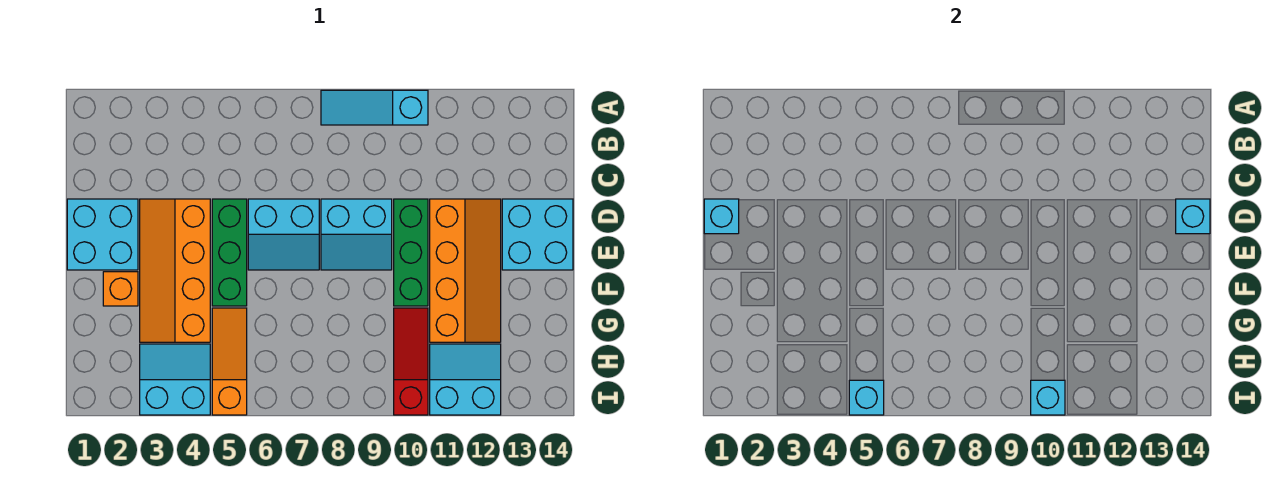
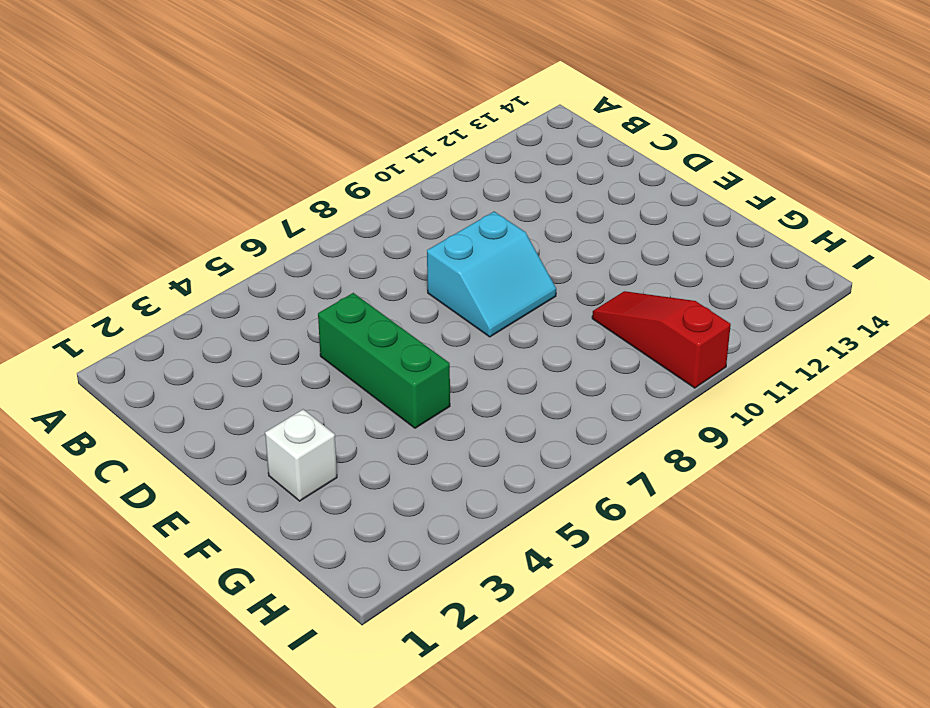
white 1x1 brick [265,409,337,501] -> orange 1x1 brick [103,272,138,306]
none -> cyan 1x3 slope [321,90,428,125]
none -> cyan 2x2 brick [67,199,138,270]
none -> orange 2x4 slope [140,199,210,342]

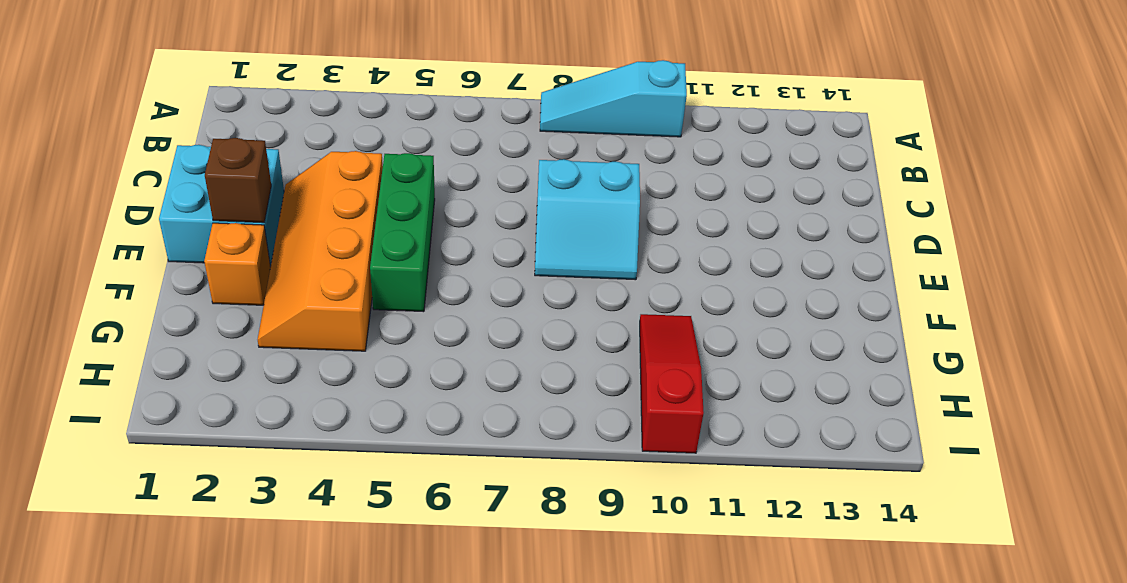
brown 1x1 brick [205,138,271,223] -> none
none -> cyan 2x2 slope [248,199,319,270]
none -> green 1x3 brick [394,199,428,306]
none -> orange 2x4 slope [430,199,501,342]

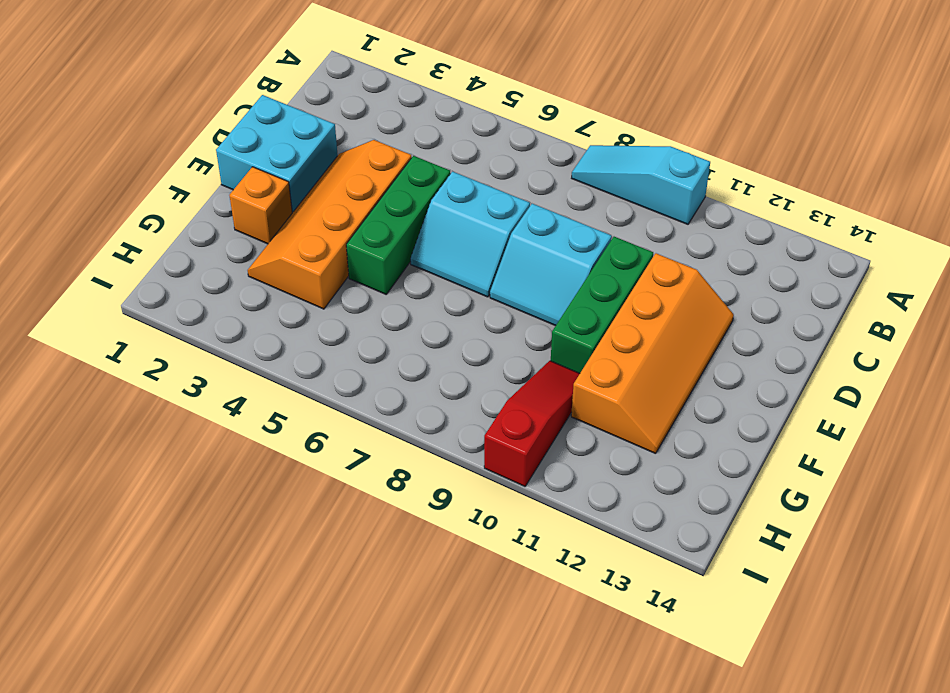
none -> cyan 2x2 brick [502,199,573,270]
none -> orange 1x3 slope [212,308,247,415]
none -> cyan 2x2 slope [140,344,210,415]

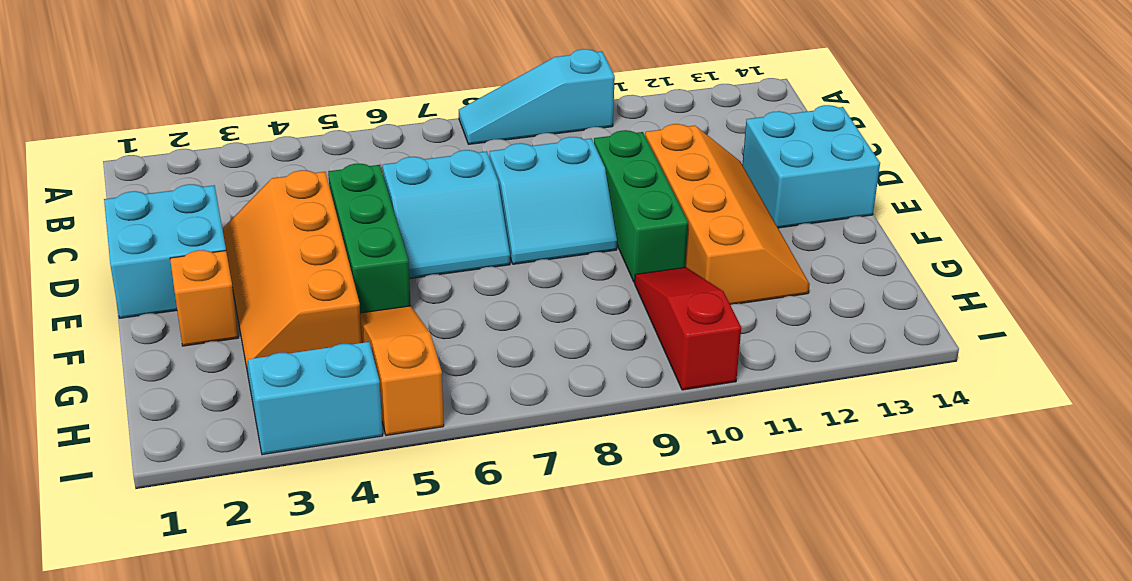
none -> cyan 2x2 slope [430,344,501,415]
none -> cyan 1x1 brick [704,199,739,234]
none -> cyan 1x1 brick [1176,199,1210,234]

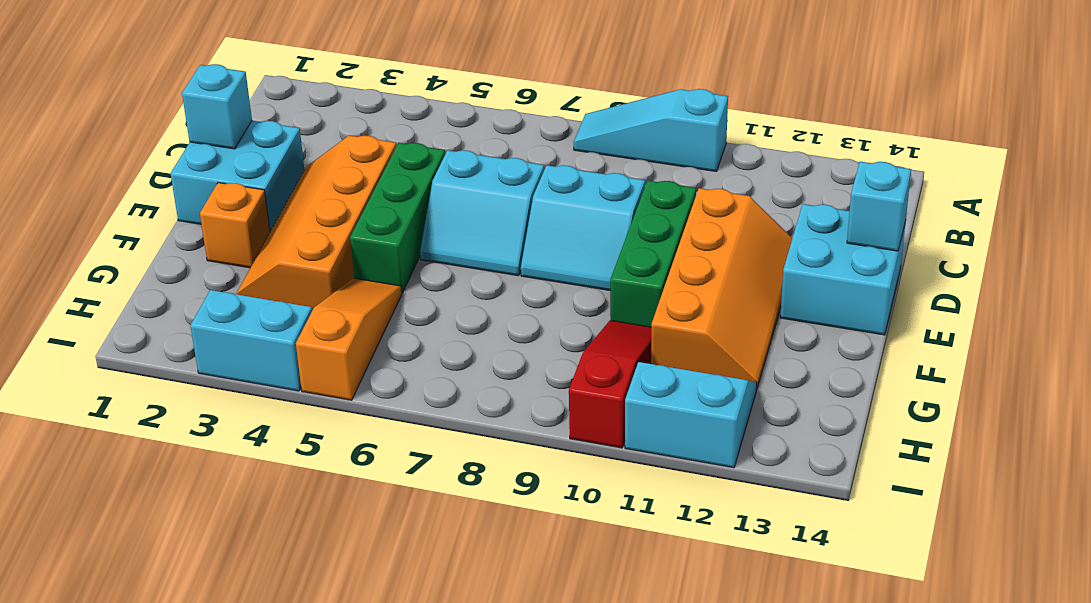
none -> cyan 1x1 brick [849,380,884,415]
none -> cyan 1x1 brick [1031,380,1065,415]

